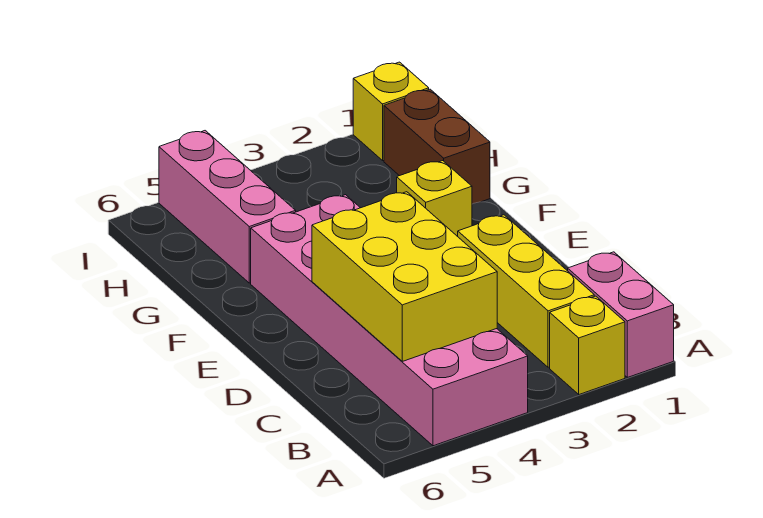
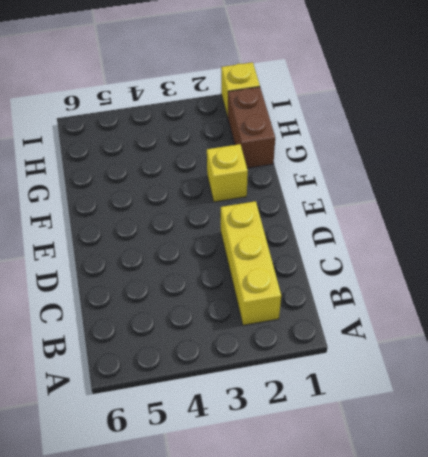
none -> pink 1x2 brick [568,252,674,377]
none -> yellow 1x1 brick [550,296,625,394]

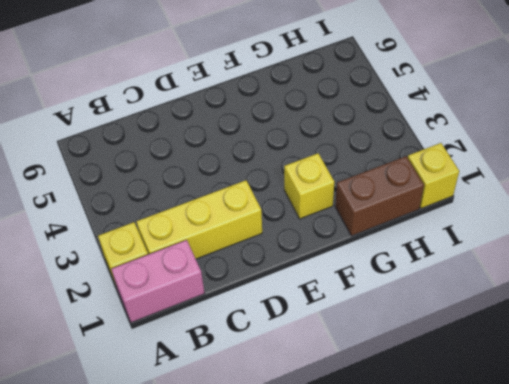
none -> pink 2x6 brick [251,195,528,446]
none -> pink 1x3 brick [159,131,296,283]

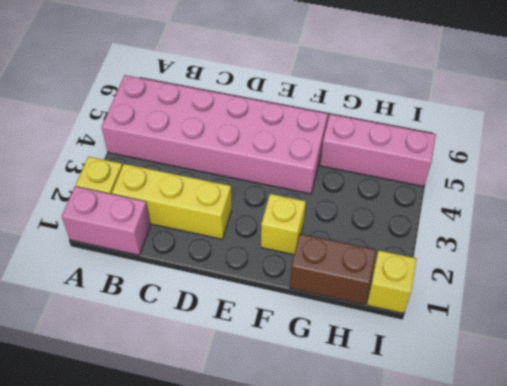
none -> yellow 2x3 brick [312,192,497,361]

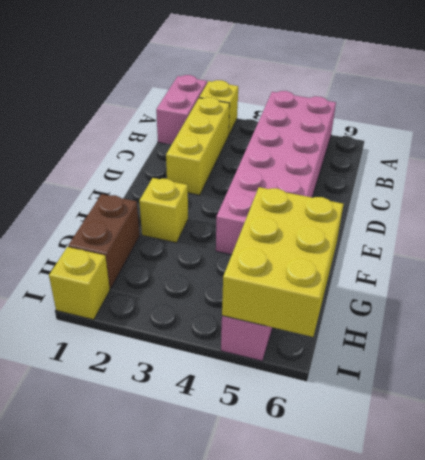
yellow 2x3 brick [222,187,343,337] -> yellow 2x3 brick moved to [312,192,497,361]

